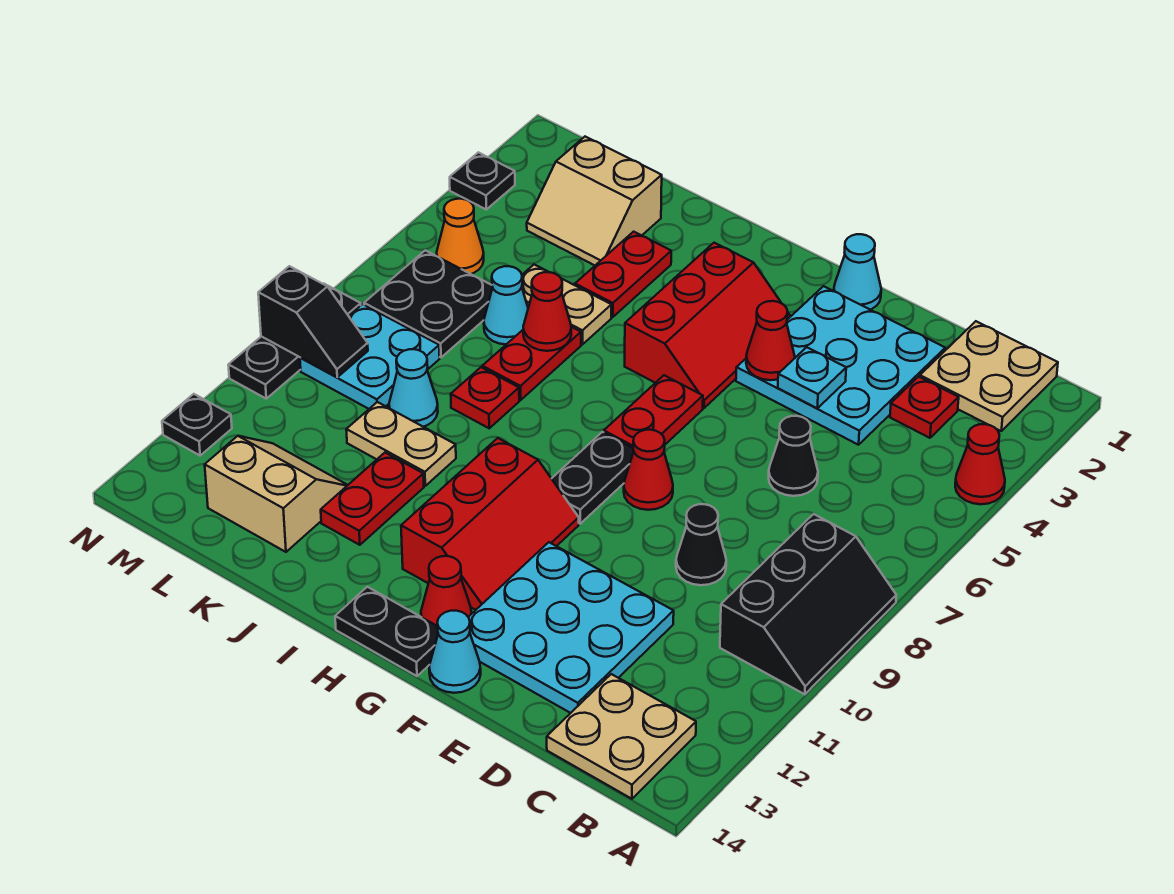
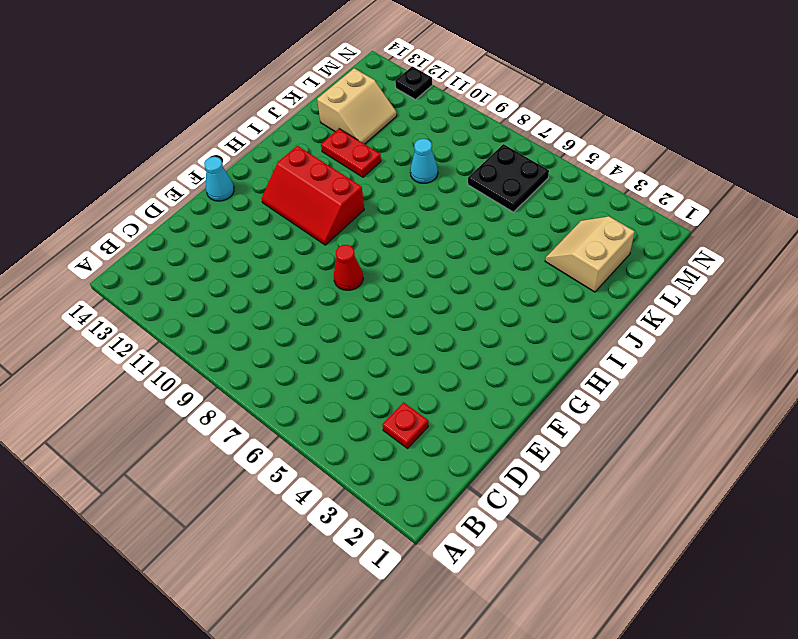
none -> red 1x1 cone [955,424,1005,504]
none -> black 2x3 slope [720,514,896,694]
none -> tan 2x2 plate [920,321,1058,431]
none -> tan 2x2 plate [547,674,696,799]

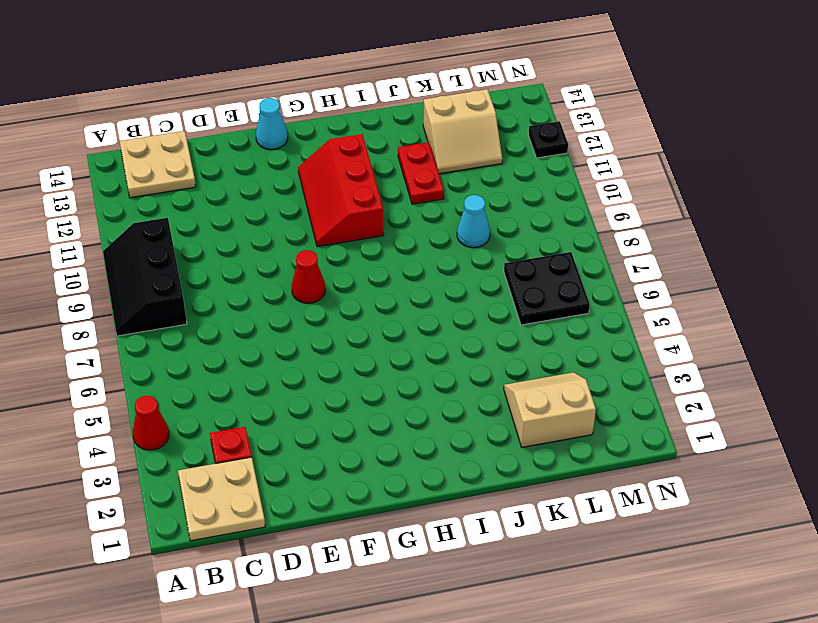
none -> cyan 3x3 plate [736,286,945,445]
none -> black 1x1 cone [769,416,818,496]
none -> black 1x1 cone [676,504,726,585]
none -> cyan 3x3 plate [469,542,674,713]

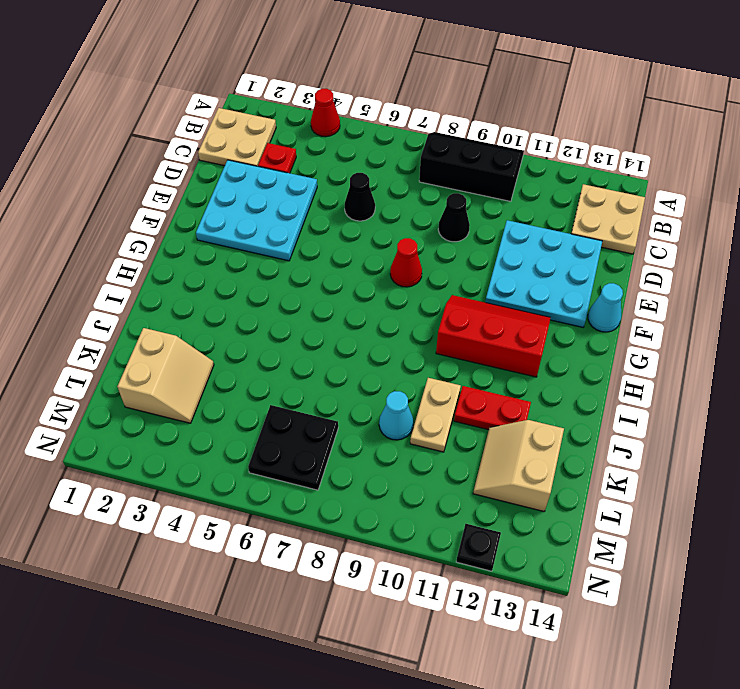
none -> cyan 1x1 cone [834,234,881,310]
none -> red 2x3 slope [625,243,791,408]
none -> red 1x2 plate [604,375,703,448]
none -> black 1x2 plate [552,432,634,524]

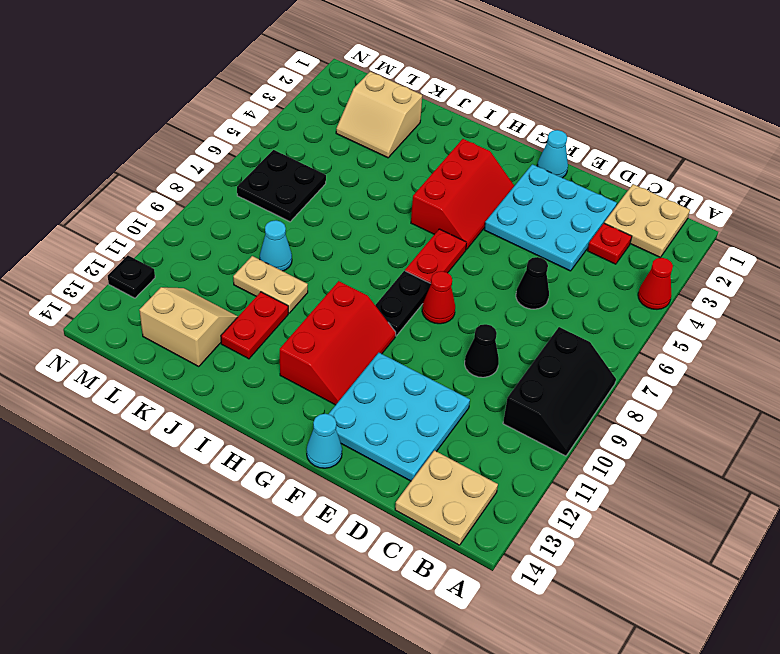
none -> red 1x1 cone [421,556,472,626]
none -> black 1x2 plate [335,587,438,676]
none -> red 1x2 plate [575,232,671,317]
none -> tan 1x2 plate [522,265,611,344]

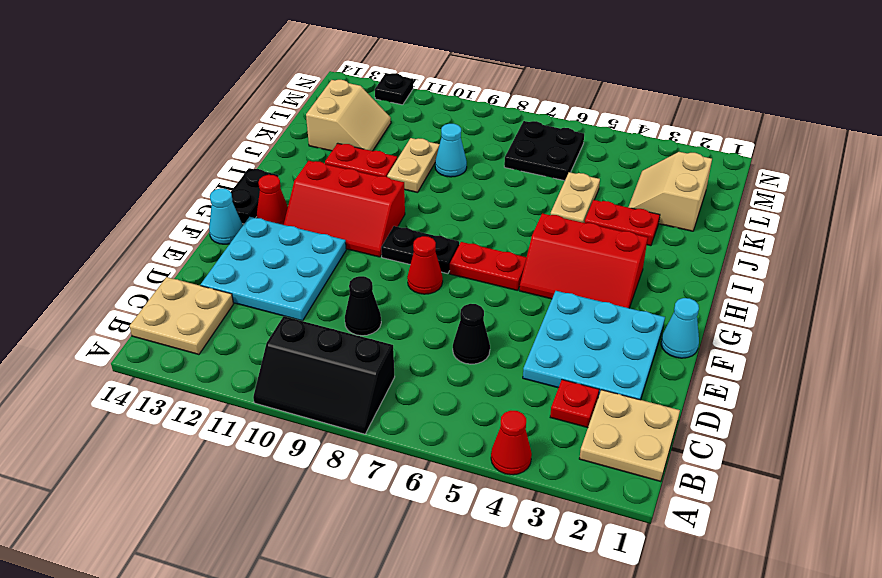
none -> red 1x2 plate [482,327,581,400]
none -> red 1x1 plate [451,367,519,428]
none -> cyan 1x1 cone [484,266,528,344]
none -> cyan 2x2 plate [300,304,440,409]

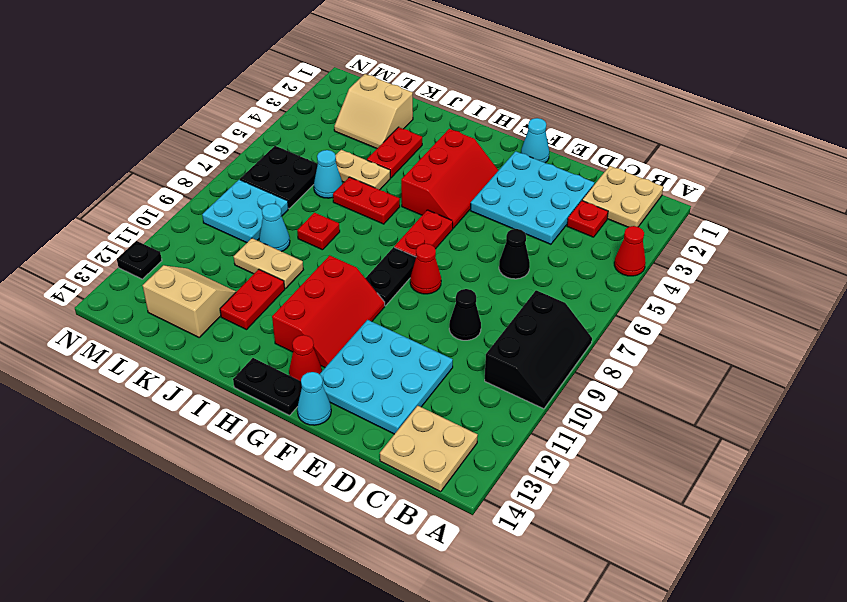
red 1x2 plate [333,177,400,224] -> red 1x2 plate turned to [482,327,581,400]
none -> orange 1x1 cone [437,199,484,274]
none -> black 1x1 plate [450,152,515,209]
none -> black 1x3 plate [228,284,361,399]
none -> cyan 1x1 plate [778,347,846,408]

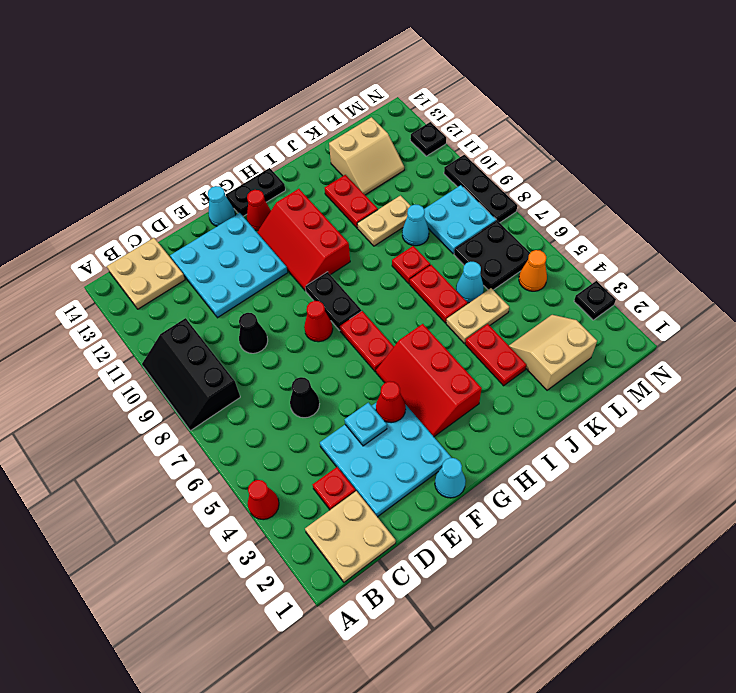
none -> red 1x1 cone [523,272,571,351]
none -> black 1x2 slope [258,266,368,377]

